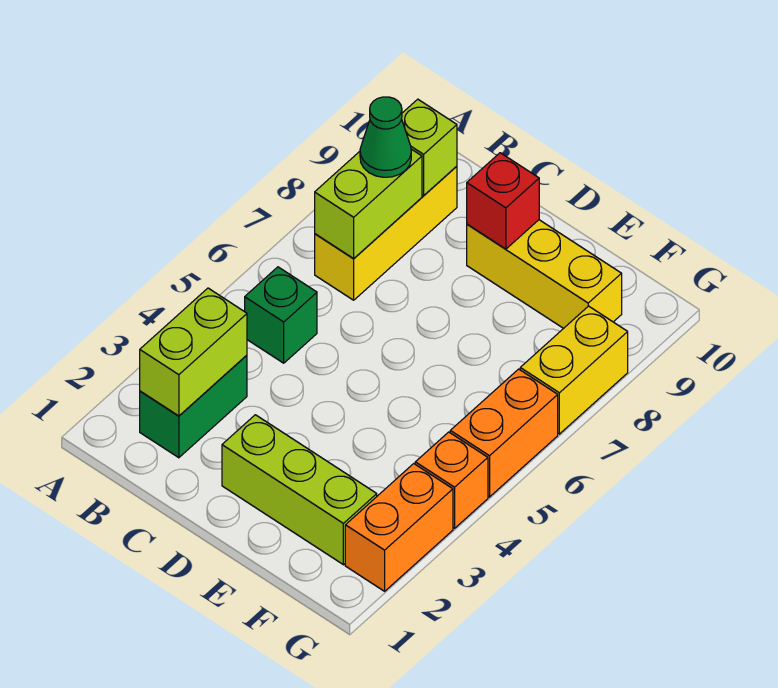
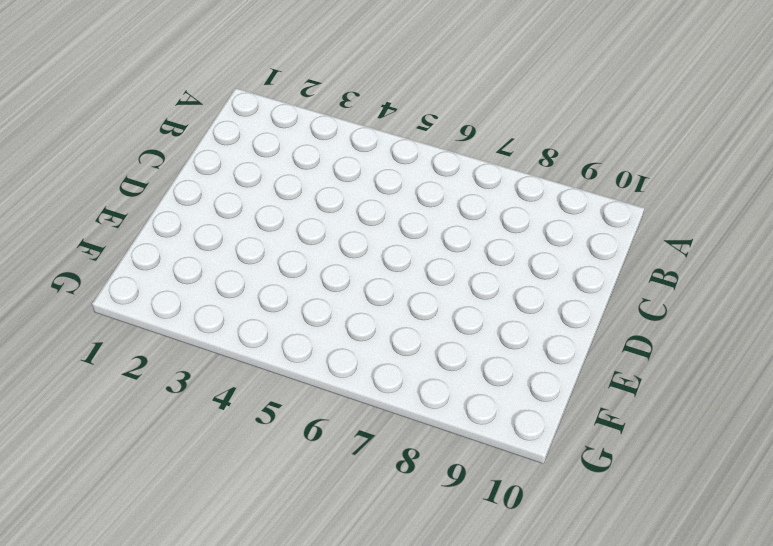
none -> green 1x2 brick [140,355,247,458]
none -> green 1x1 brick [245,267,317,363]
none -> yellow 1x3 brick [315,166,457,300]

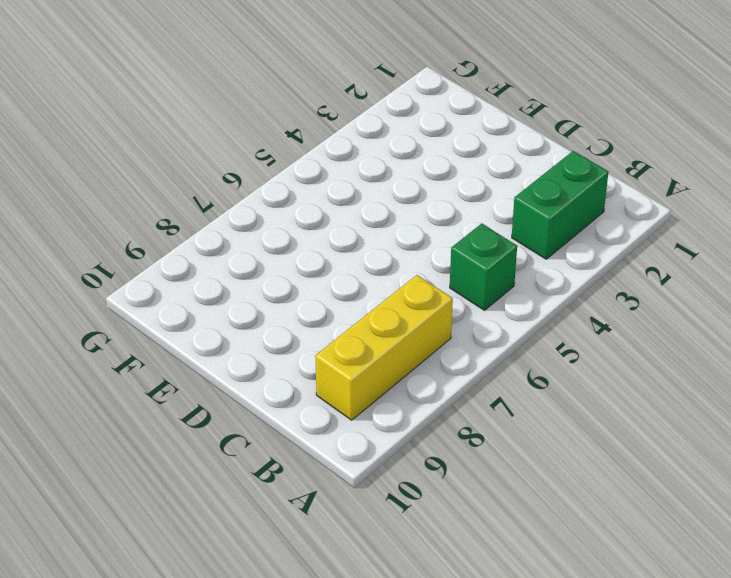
none -> lime 1x3 brick [222,415,377,565]
none -> yellow 1x3 brick [467,220,622,328]
none -> orange 1x2 brick [345,464,453,591]

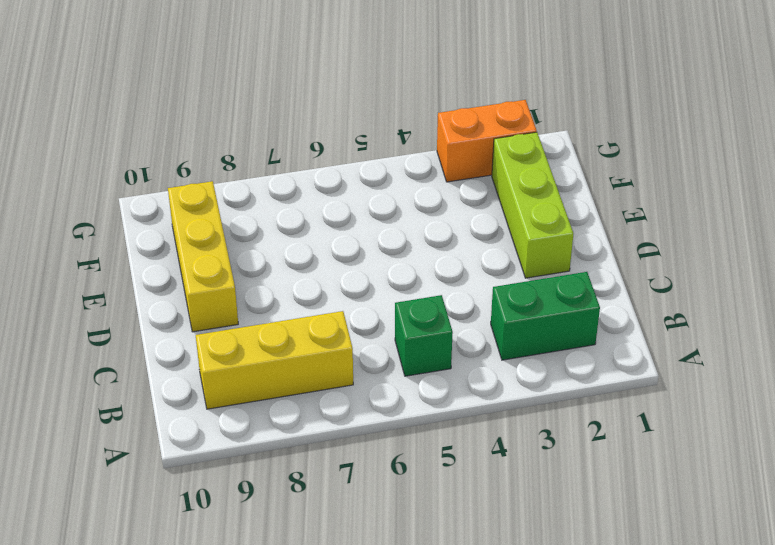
none -> orange 1x1 brick [415,432,488,528]
none -> orange 1x2 brick [450,369,558,497]
none -> yellow 1x2 brick [520,306,628,434]

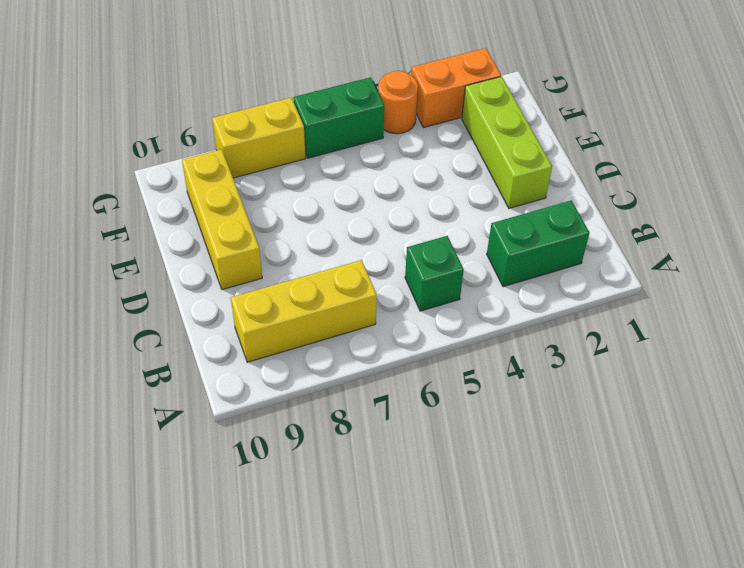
orange 1x1 round brick [378,71,418,134] -> orange 1x1 brick [415,432,488,528]
green 1x2 brick [294,77,384,158] -> orange 1x2 brick [450,369,558,497]
none -> lime 1x2 brick [140,288,247,416]
none -> lime 1x2 brick [315,149,422,258]
none -> lime 1x1 brick [402,99,457,196]

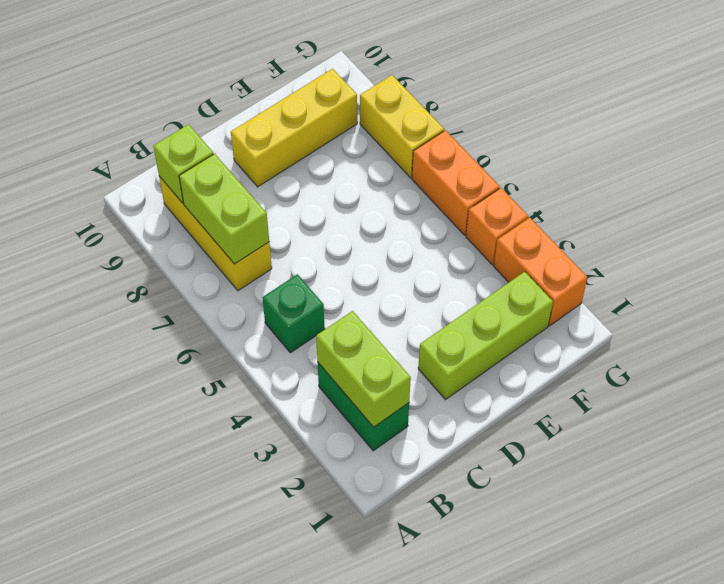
none -> red 1x1 brick [467,153,539,249]
none -> green 1x1 cone [360,97,411,177]

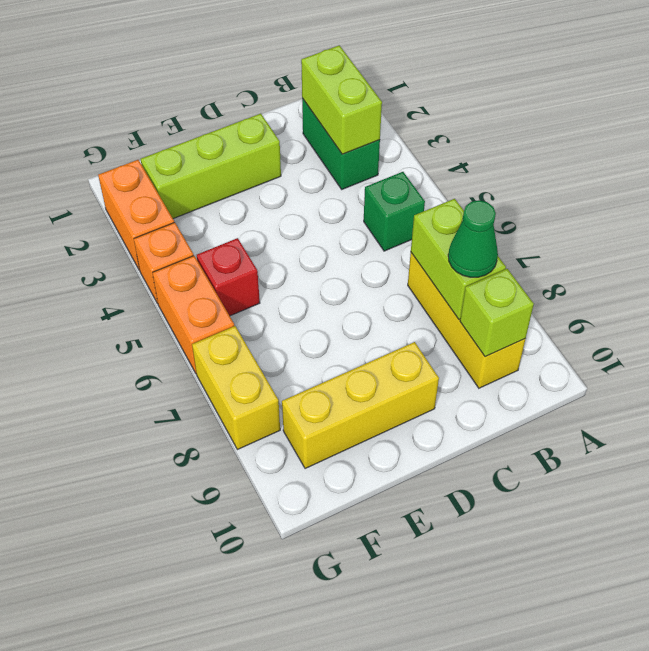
red 1x1 brick [197,238,260,316] -> red 1x1 brick moved to [467,153,539,249]

